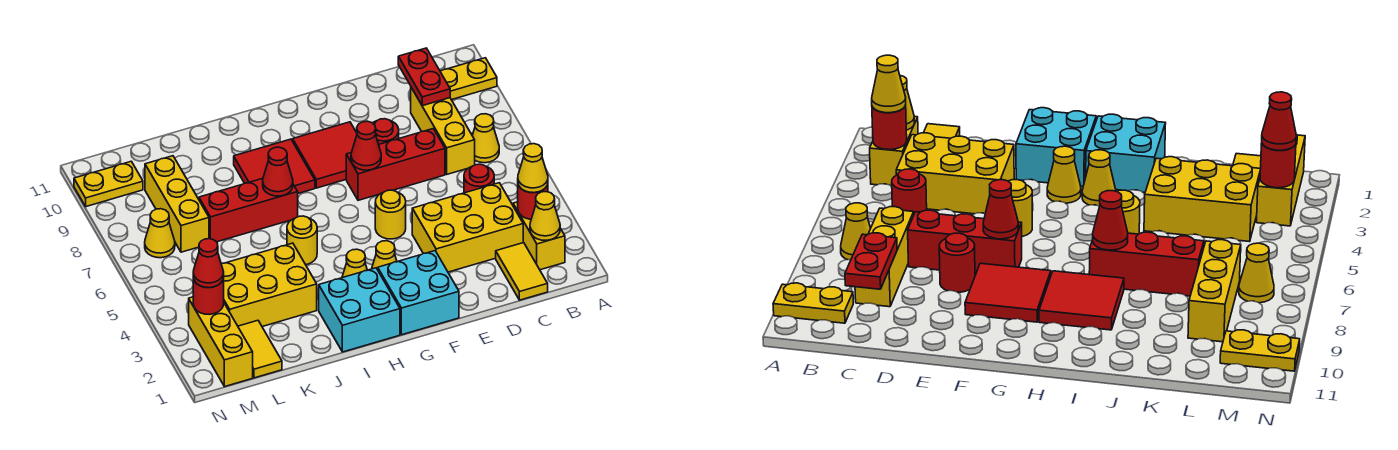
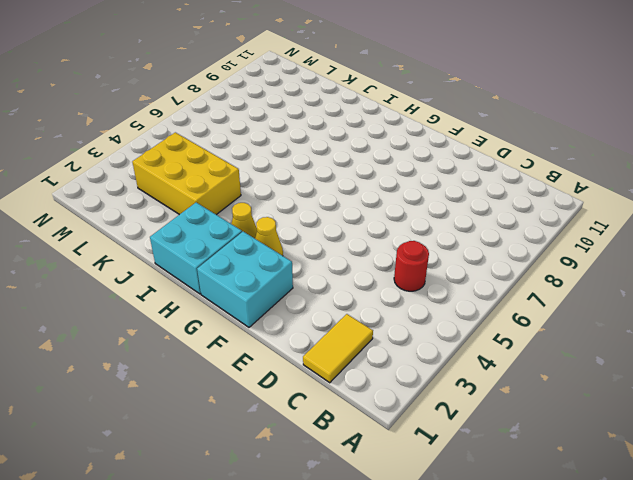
none -> yellow 1x2 plate [440,58,497,100]
none -> yellow 1x2 brick [513,202,565,270]
none -> yellow 1x1 cone [472,114,499,163]
none -> yellow 2x3 brick [412,183,523,272]

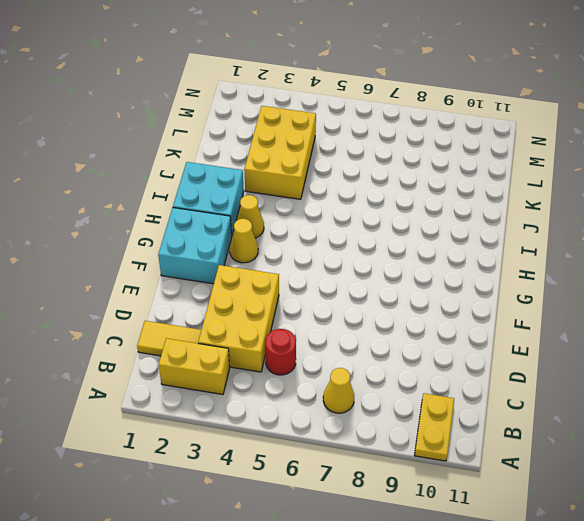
none -> yellow 1x3 brick [411,88,475,174]
none -> red 1x3 brick [346,129,445,200]
none -> red 1x1 round brick [373,119,399,144]
none -> yellow 1x1 round brick [375,190,406,239]

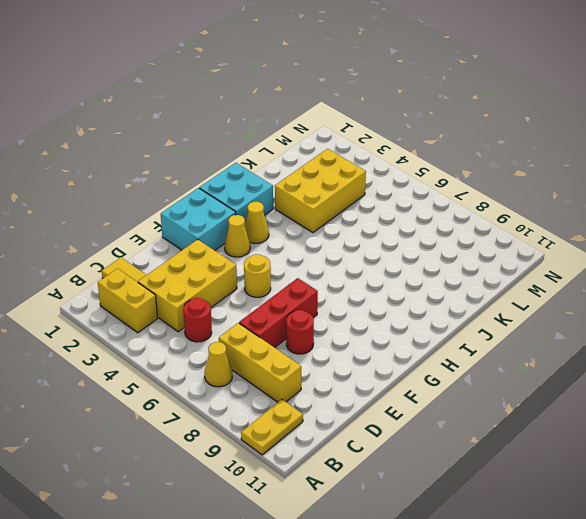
none -> red 2x2 tile [293,122,357,188]
none -> red 2x2 tile [234,139,315,193]
none -> yellow 1x1 round brick [287,216,317,265]
none -> red 1x3 brick [199,178,298,242]

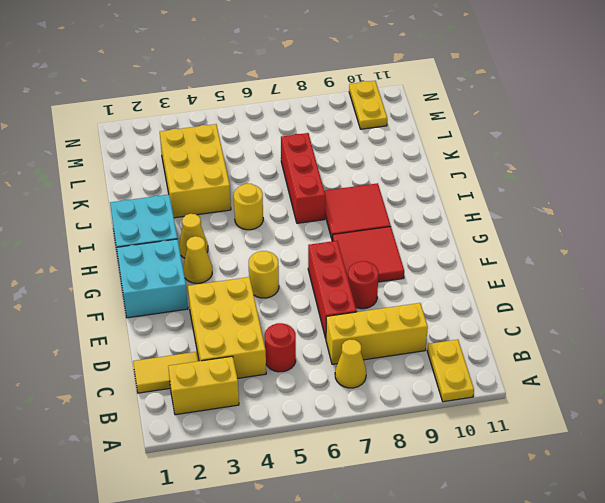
none -> yellow 1x2 tile [238,320,282,378]
none -> yellow 1x3 brick [145,156,209,252]
none -> yellow 1x3 brick [189,297,253,387]
none -> yellow 1x1 cone [145,209,175,258]

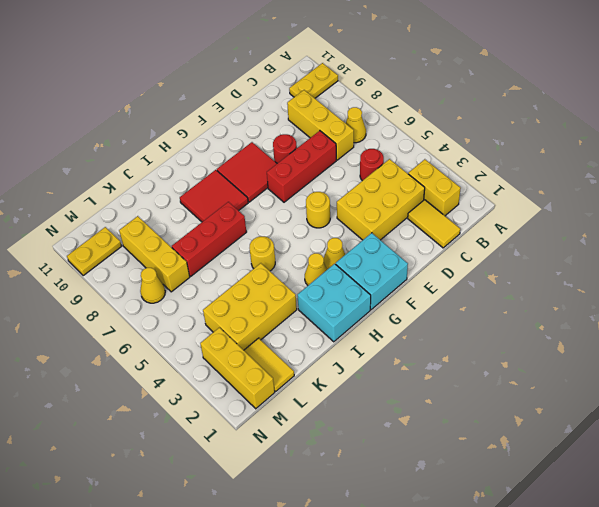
none -> yellow 1x1 cone [530,192,560,240]
none -> red 1x1 round brick [518,185,548,219]
none -> red 1x2 plate [398,48,450,106]
none -> red 1x1 cone [351,121,381,170]

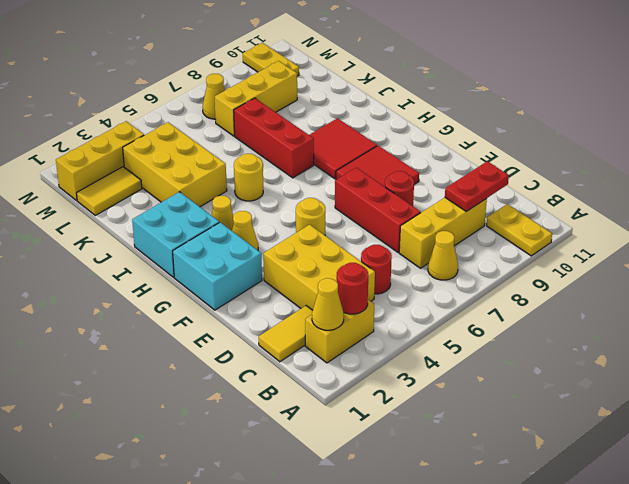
none -> red 1x1 cone [351,121,381,170]
none -> red 1x1 cone [263,147,293,196]
none -> red 1x1 round brick [193,277,224,314]
none -> yellow 1x1 cone [518,144,548,193]

